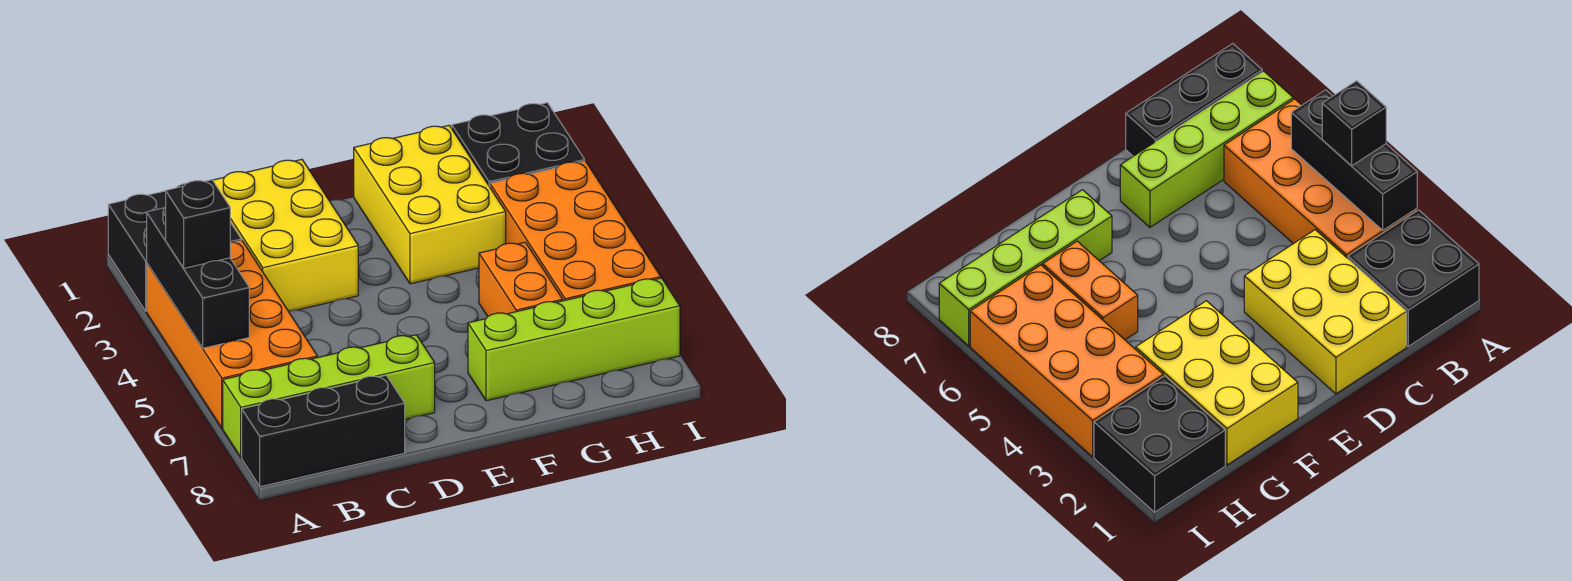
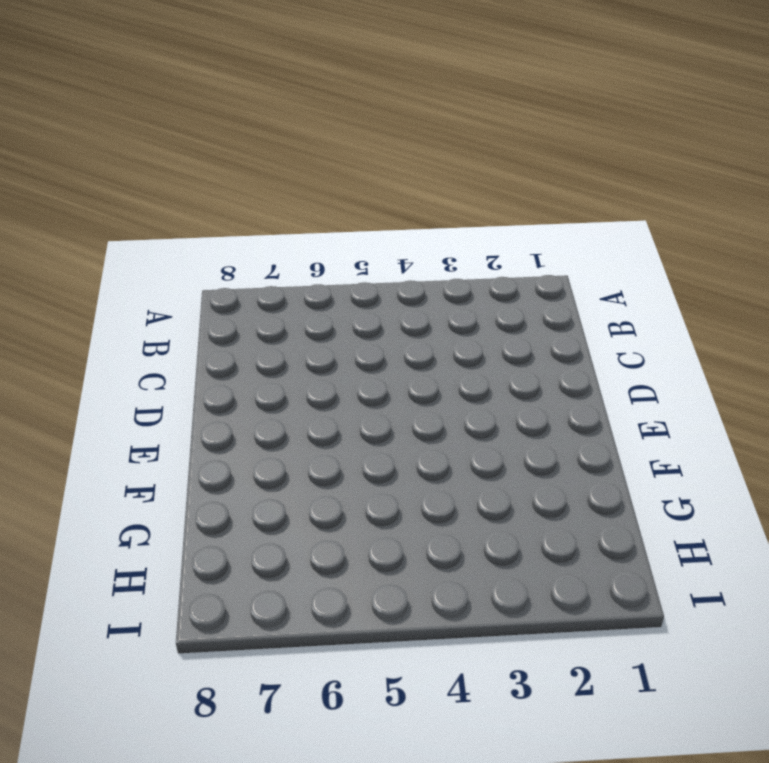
none -> black 2x2 brick [108,183,241,311]
none -> orange 2x4 brick [147,241,317,428]
none -> lime 1x4 brick [223,335,435,457]

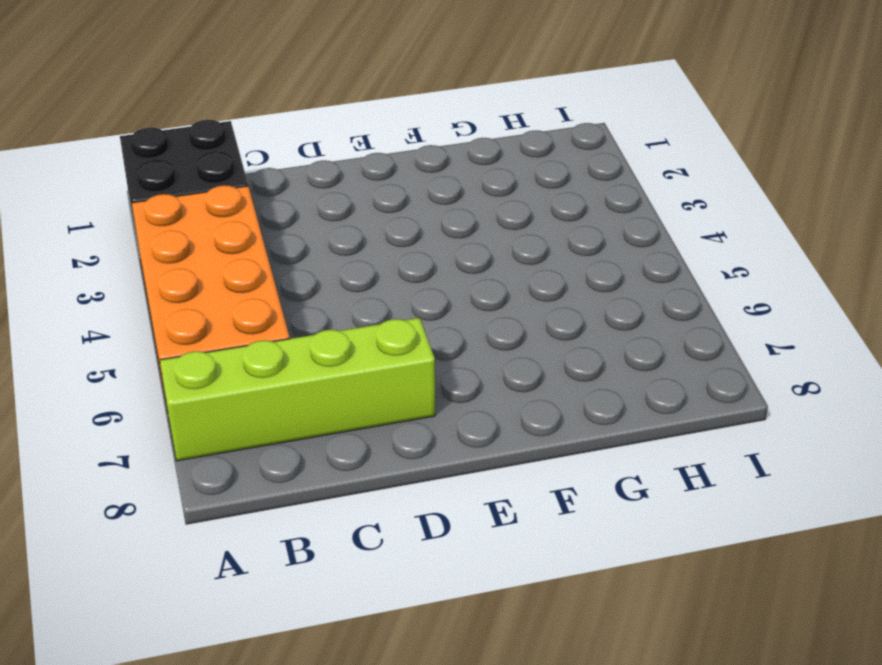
none -> black 1x3 brick [242,375,405,487]
none -> yellow 2x3 brick [213,159,358,311]
none -> yellow 2x3 brick [354,125,506,284]

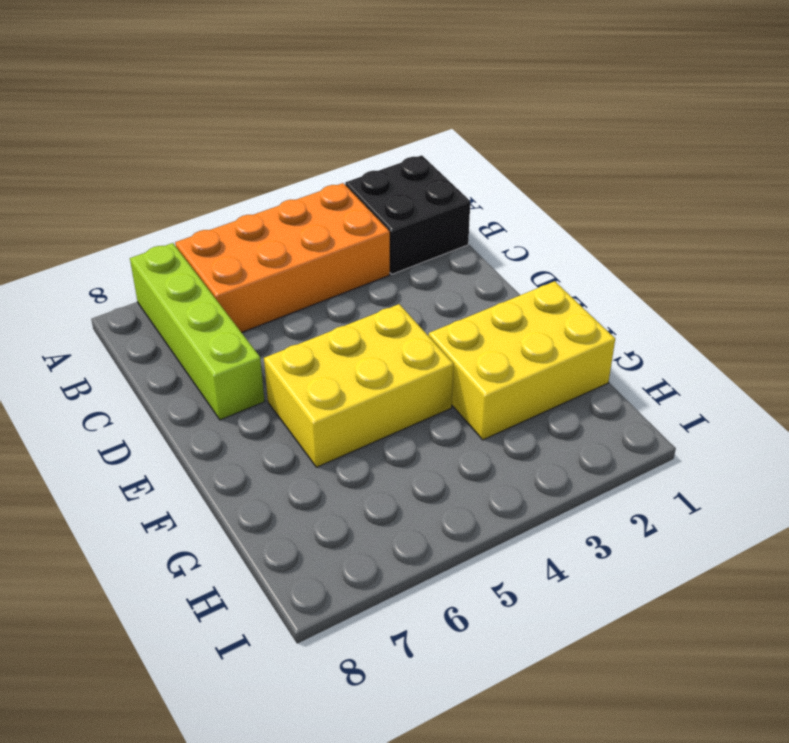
yellow 2x3 brick [264,304,454,467] -> yellow 2x3 brick moved to [213,159,358,311]
none -> black 1x3 brick [242,375,405,487]
none -> lime 1x4 brick [468,278,680,401]
none -> orange 1x2 brick [479,242,563,316]

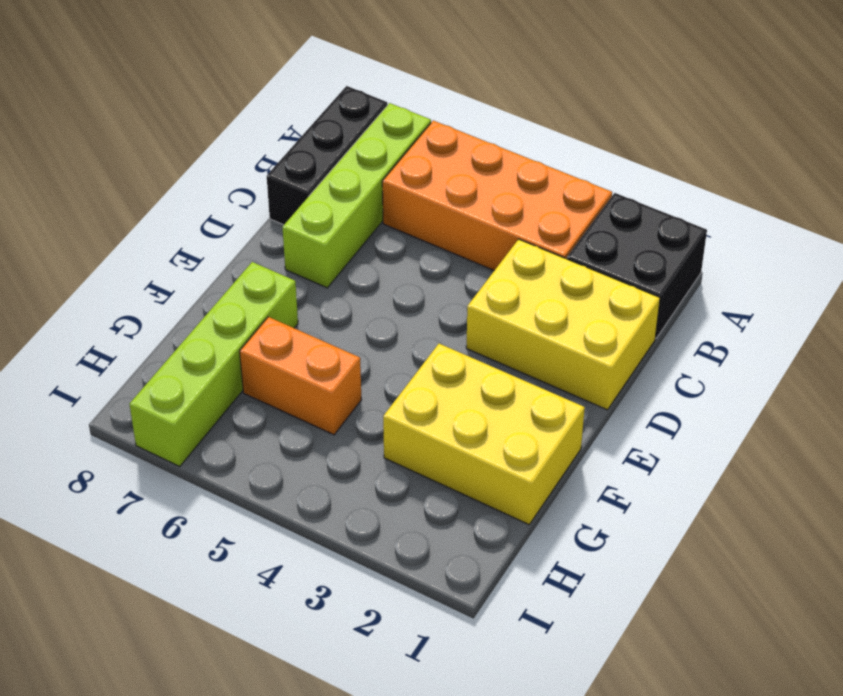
none -> black 2x2 brick [452,103,585,187]
none -> orange 2x4 brick [490,161,661,301]
none -> black 1x3 brick [147,207,249,348]

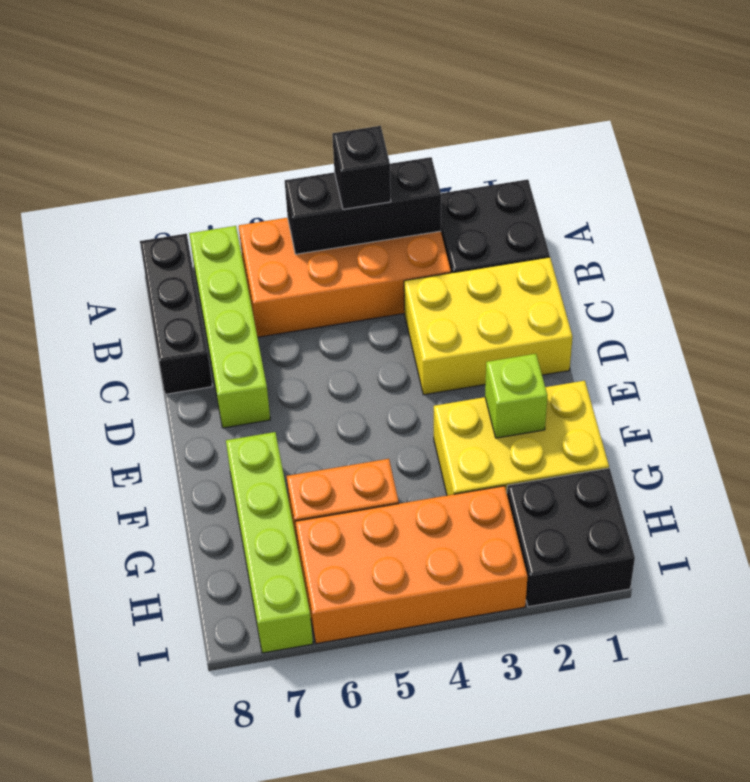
lime 1x1 brick [485,354,547,438] -> none

